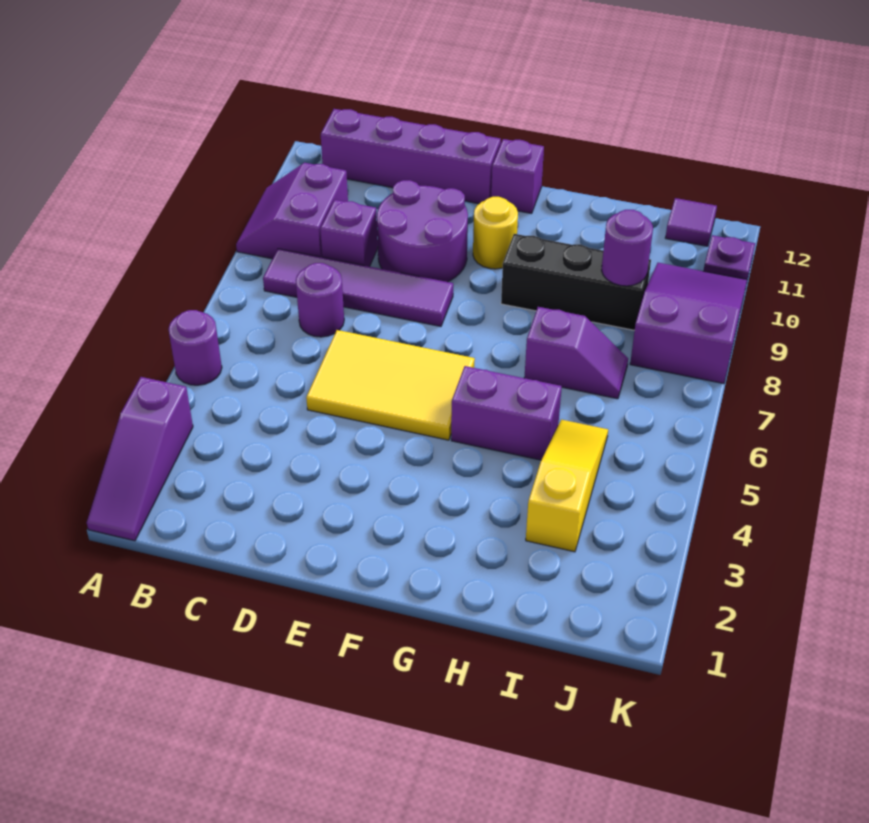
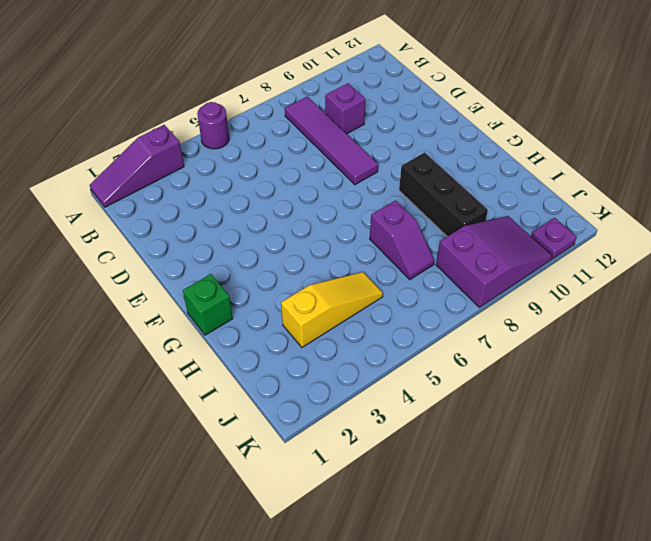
green 1x1 brick [183,274,233,335] -> none
none -> purple 2x2 slope [236,163,348,259]
none -> purple 1x4 brick [321,109,501,204]
none -> purple 1x1 round brick [296,263,344,337]

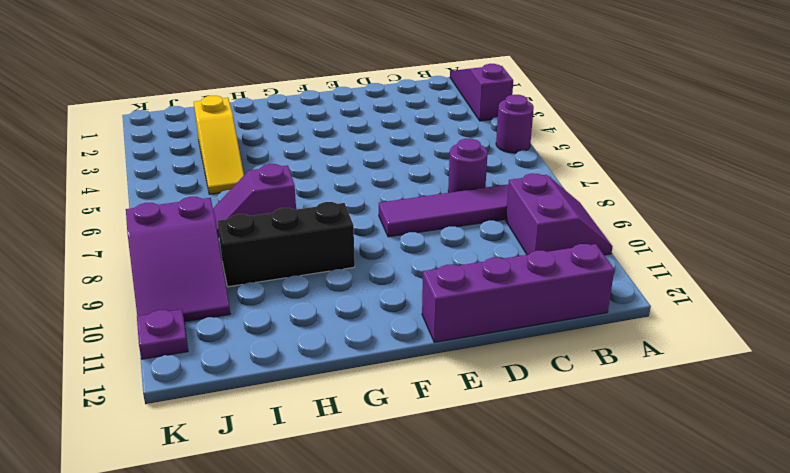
none -> purple 1x1 brick [320,200,378,267]
none -> yellow 2x3 tile [306,330,475,440]
none -> purple 2x2 round brick [377,180,468,282]

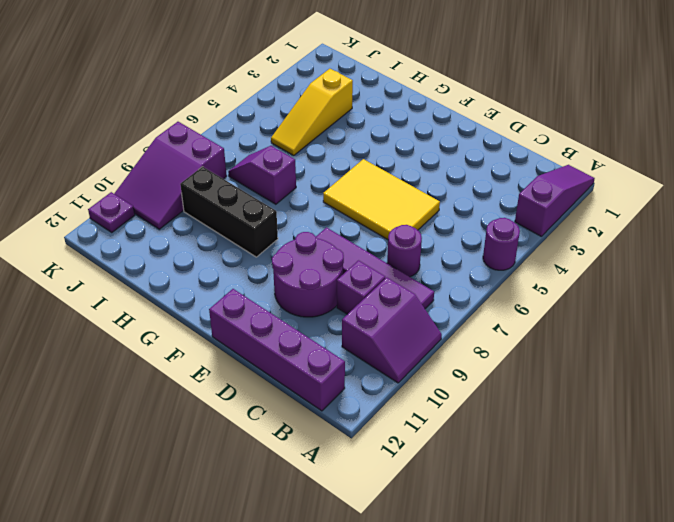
none -> yellow 1x1 round brick [473,197,518,269]
none -> purple 1x1 brick [491,139,544,213]
none -> purple 1x2 brick [451,366,562,460]

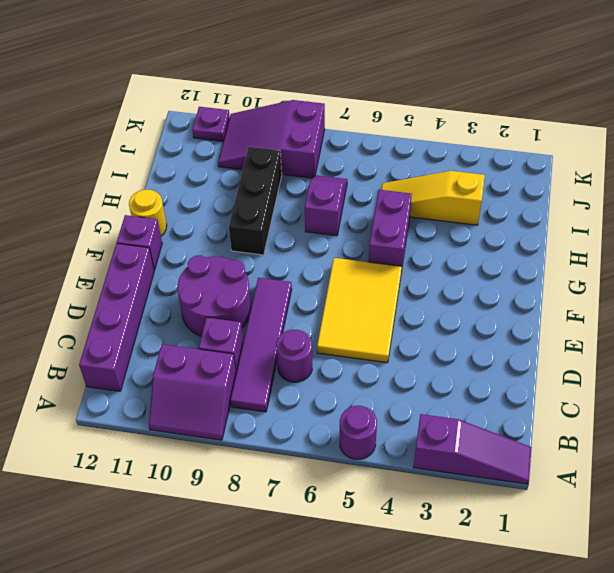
yellow 1x1 round brick [129,190,167,236] -> yellow 1x1 round brick moved to [473,197,518,269]
none -> purple 1x1 tile [665,198,717,246]
none -> purple 1x1 round brick [601,210,653,286]

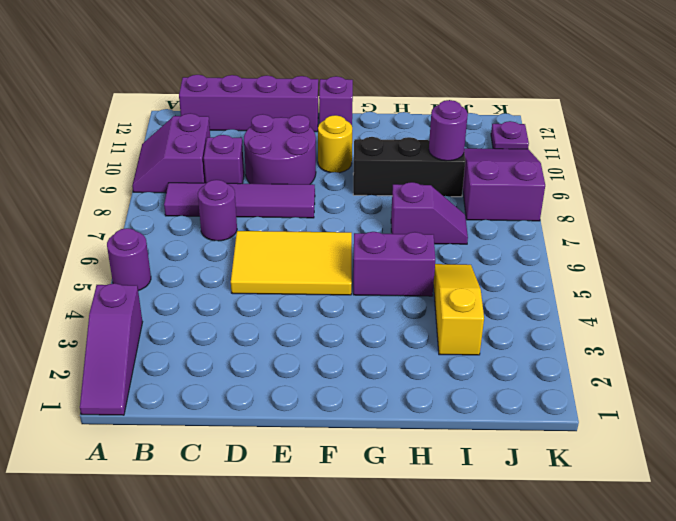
none -> purple 1x1 tile [665,198,717,246]

